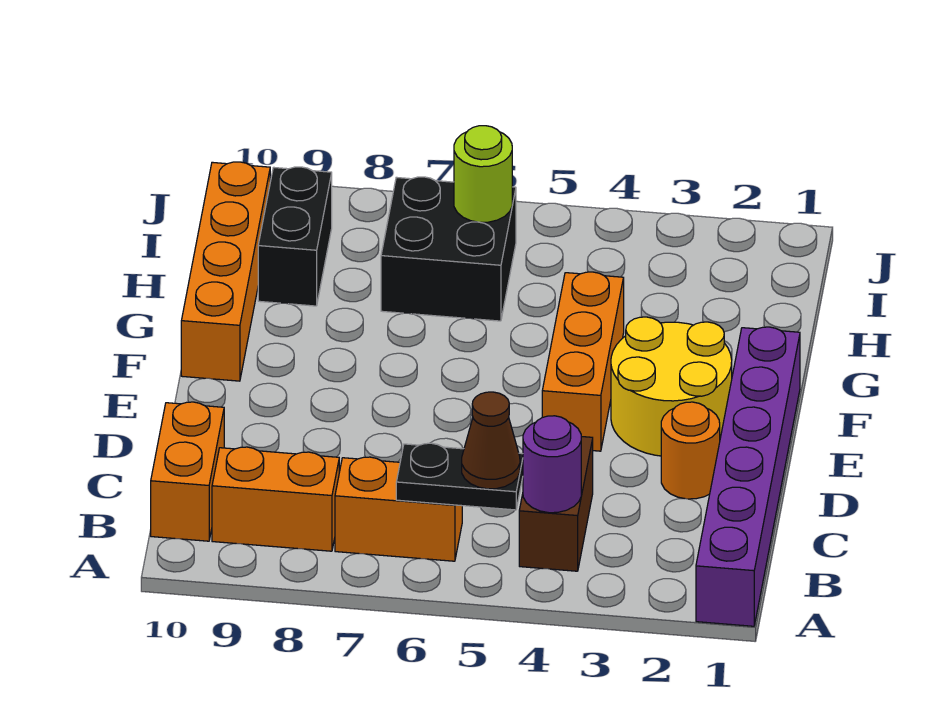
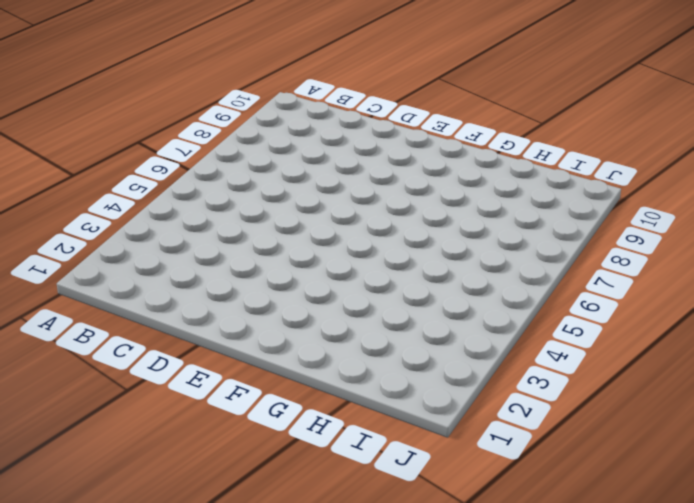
none -> purple 1x6 brick [696,327,800,626]
none -> brown 1x2 brick [519,437,593,571]
none -> orange 1x2 brick [335,457,462,561]

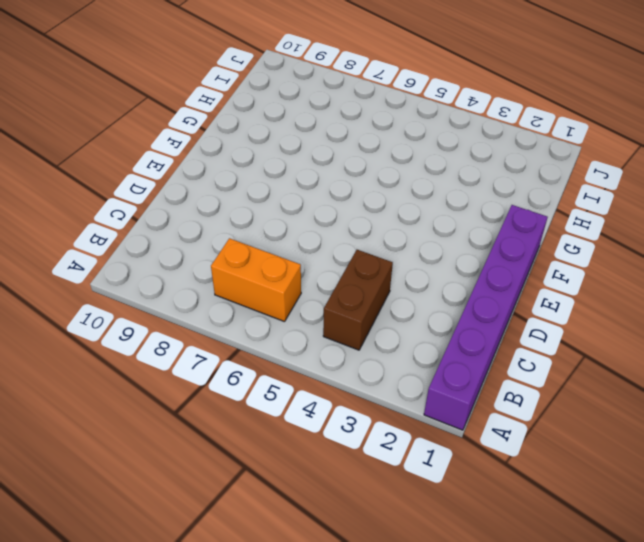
none -> orange 1x2 brick [212,447,339,551]
none -> orange 1x2 brick [151,402,224,541]
none -> orange 1x1 round brick [661,402,720,499]

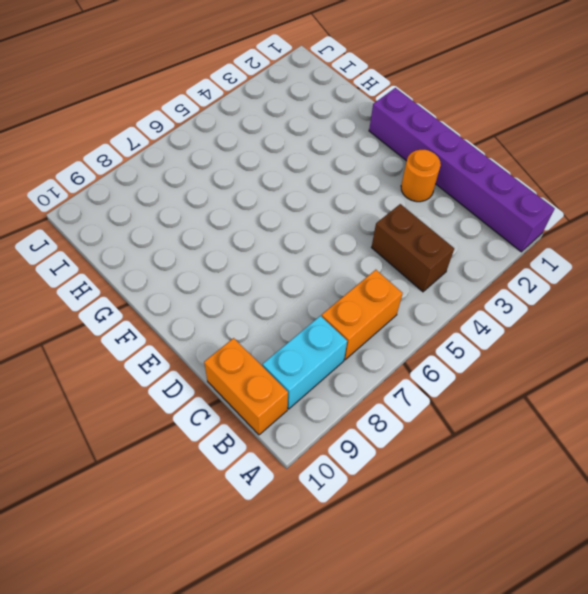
cyan 1x2 brick [263,316,347,409] -> orange 1x2 brick [212,447,339,551]
none -> yellow 2x2 round brick [611,317,732,456]
none -> orange 1x3 brick [542,272,624,451]
none -> orange 1x4 brick [181,162,270,381]

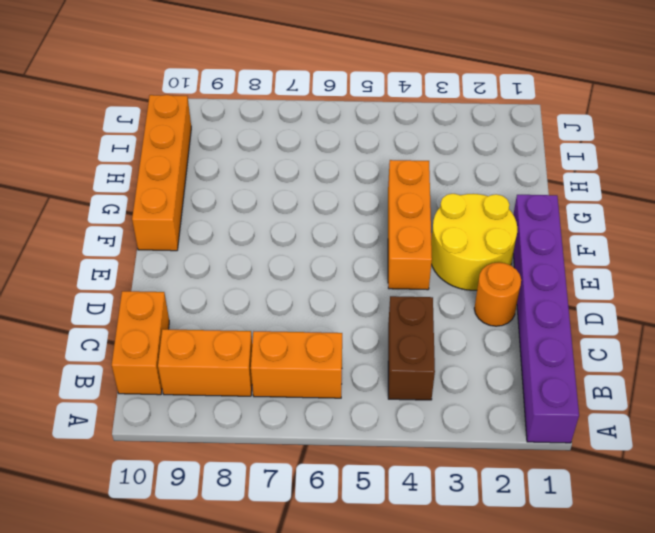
none -> black 2x2 brick [381,177,516,321]
none -> black 1x2 brick [258,167,332,306]
none -> purple 1x1 round brick [523,416,581,513]

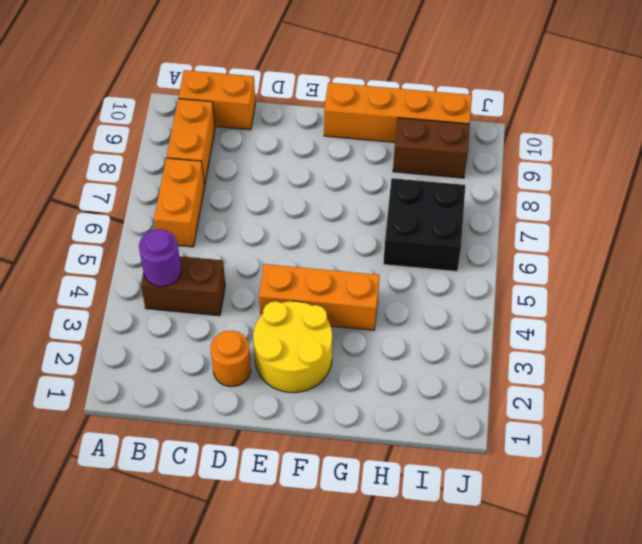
brown 1x2 brick [393,118,470,178] -> black 1x2 brick [258,167,332,306]
none -> purple 1x6 brick [696,327,800,626]
none -> black 1x2 plate [396,443,523,510]
none -> lime 1x1 round brick [454,126,512,222]

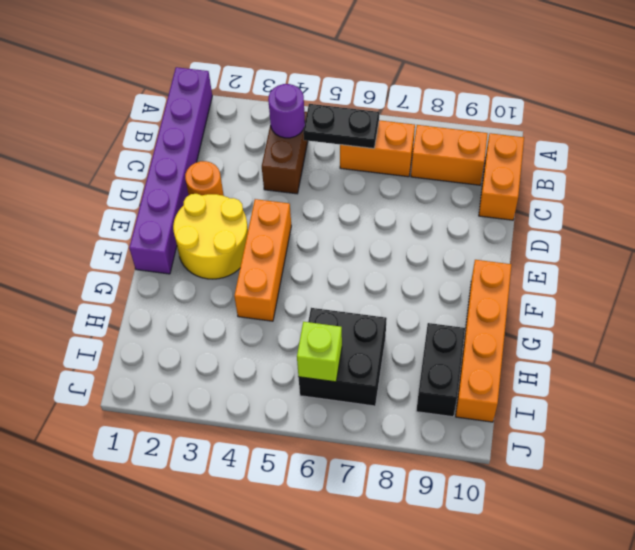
lime 1x1 brick [297,322,342,382] -> lime 1x1 round brick [454,126,512,222]
none -> brown 1x1 cone [462,392,520,489]

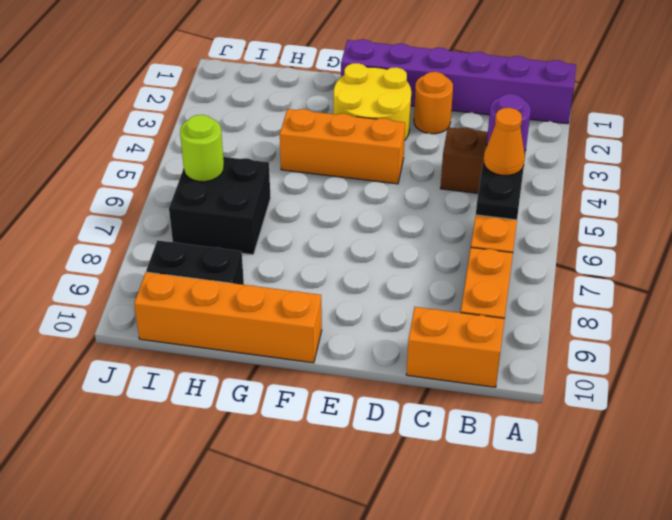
orange 1x1 cone [484,108,525,175] -> brown 1x1 cone [462,392,520,489]

